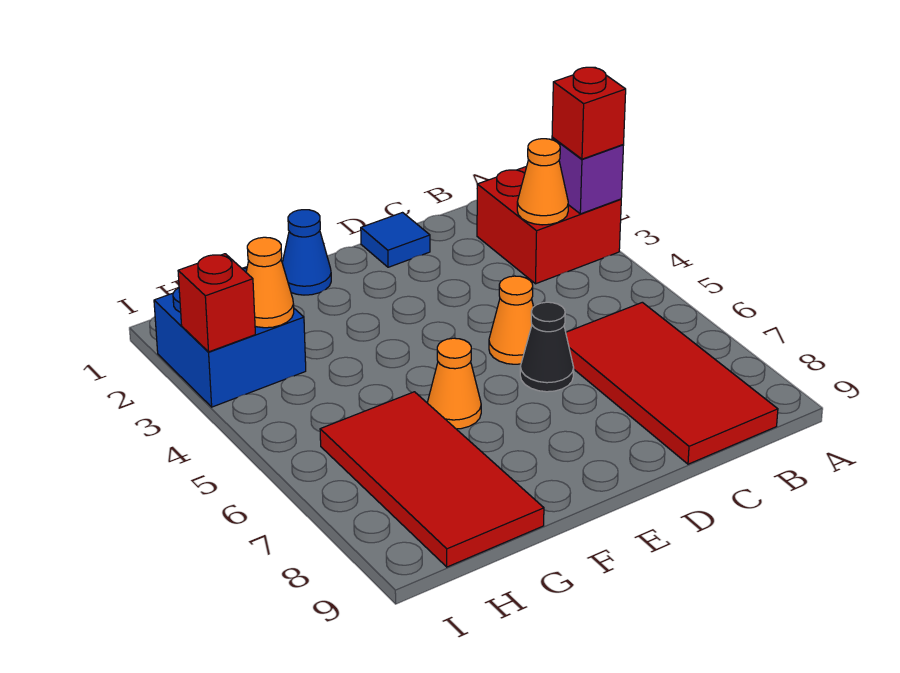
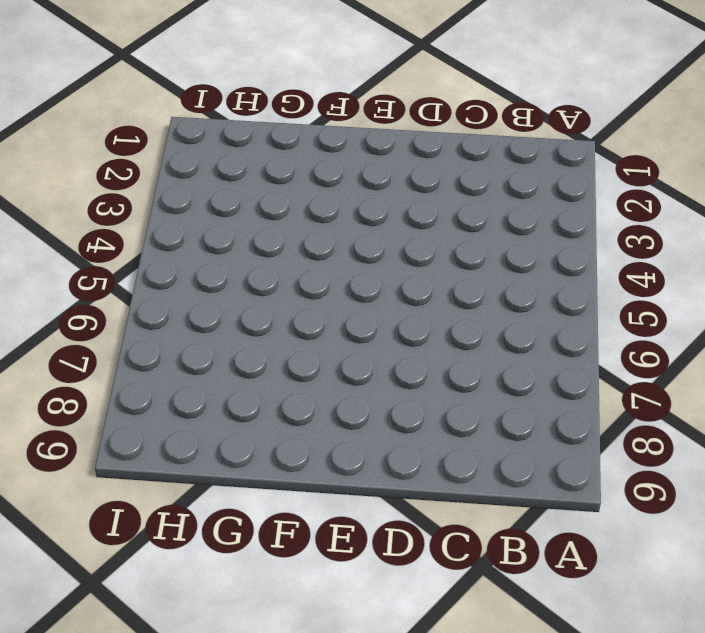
none -> red 2x2 brick [477,166,621,284]
none -> red 2x4 tile [566,302,778,464]
none -> blue 1x1 tile [361,213,430,267]

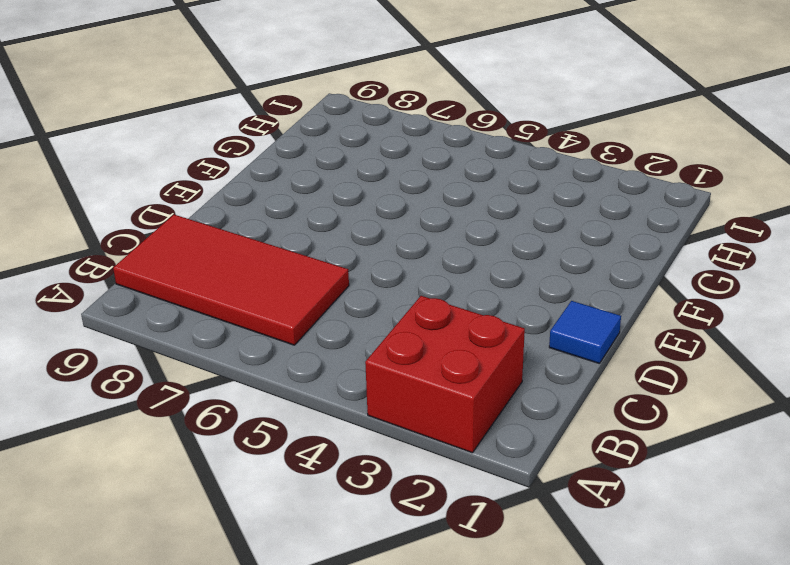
none -> orange 1x1 cone [489,276,533,364]
none -> black 1x1 cone [520,302,574,392]
none -> blue 1x1 cone [282,210,331,295]

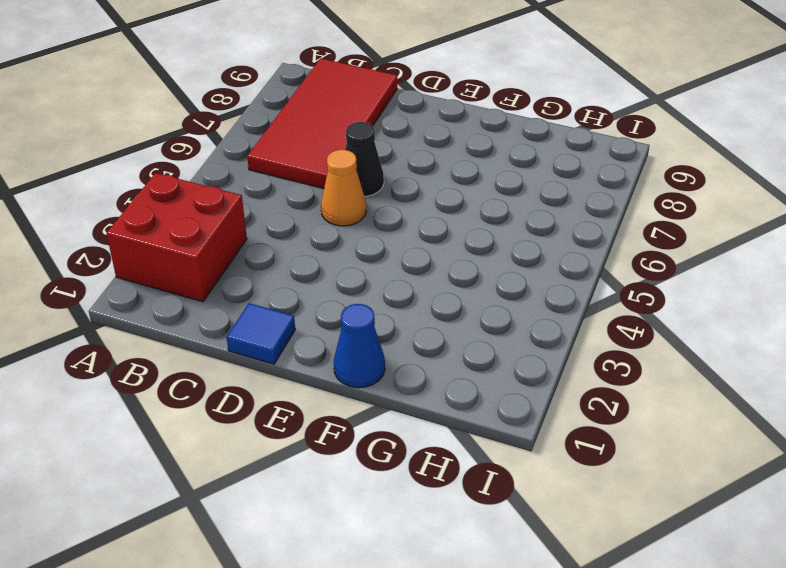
none -> orange 1x1 cone [427,338,481,429]
none -> red 2x4 tile [320,392,544,567]
none -> blue 2x2 brick [154,267,306,407]

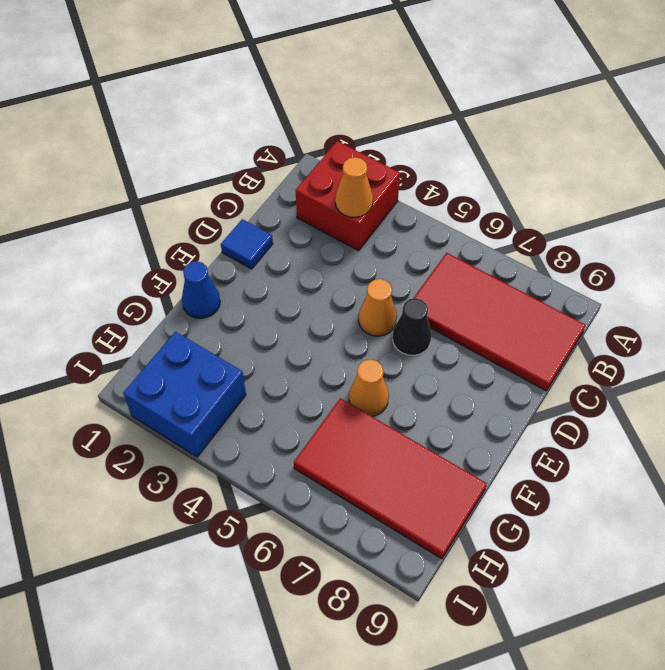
none -> purple 1x1 brick [552,137,624,214]
none -> orange 1x1 cone [246,237,294,328]
none -> red 1x1 brick [178,254,255,352]

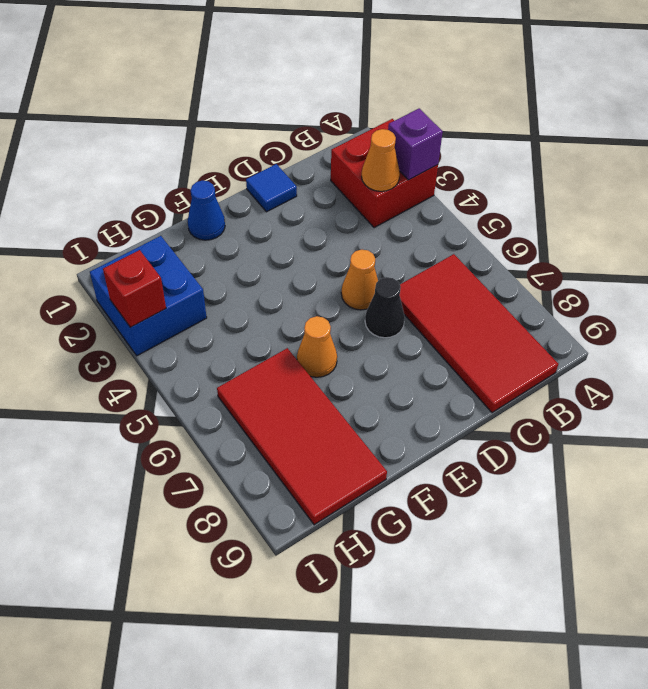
none -> orange 1x1 cone [246,237,294,328]
none -> red 1x1 brick [552,67,626,159]

